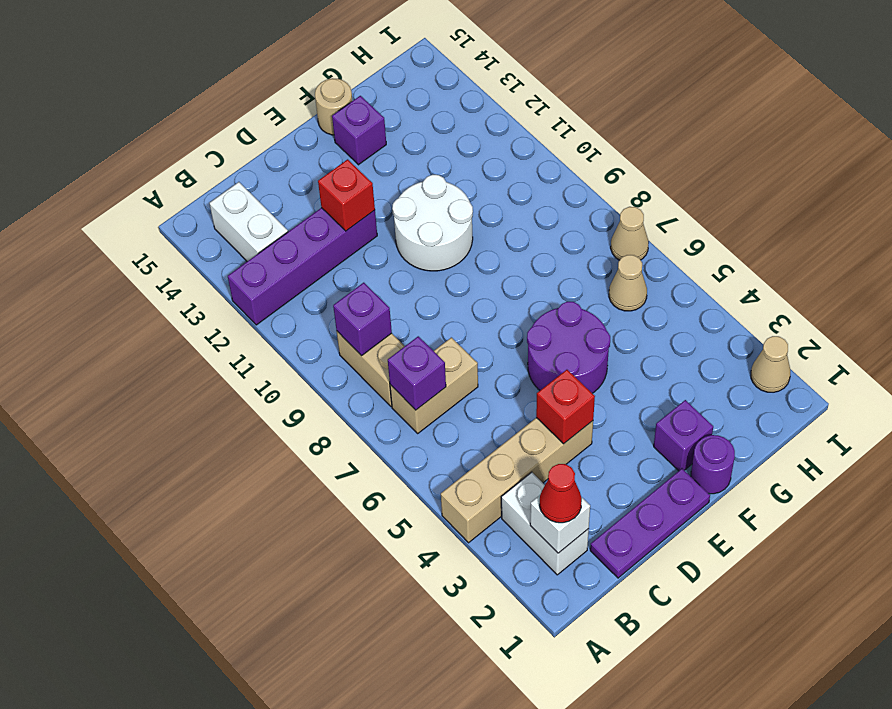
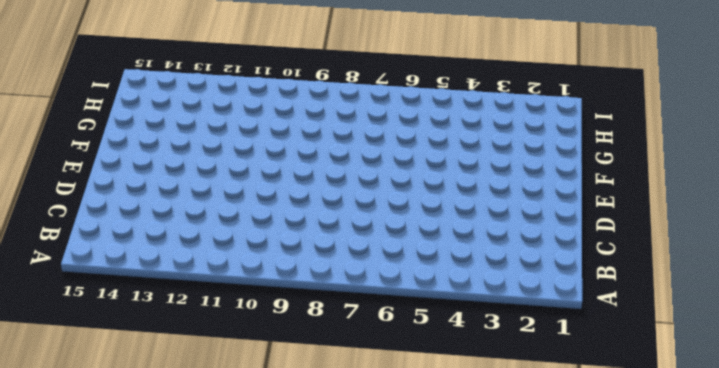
none -> tan 1x4 brick [441,418,593,543]
none -> purple 1x4 brick [228,208,377,325]
none -> white 1x2 brick [501,472,589,575]

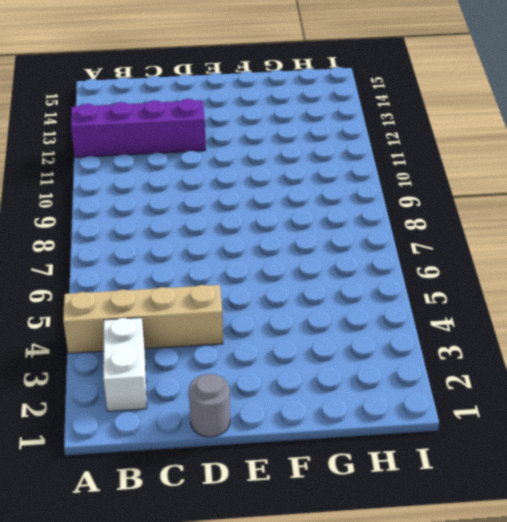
grey 1x1 round brick [189,374,230,437] -> purple 1x3 plate [590,469,710,578]
none -> tan 1x2 brick [390,337,478,433]
none -> tan 1x2 brick [337,331,405,406]
none -> white 1x2 brick [209,182,288,261]

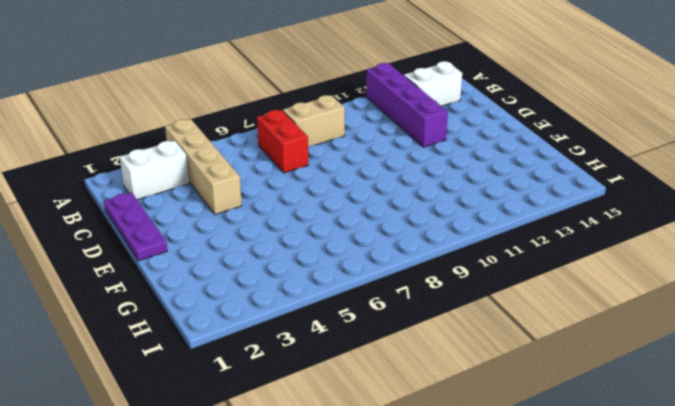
red 1x2 brick [257,110,308,173] -> tan 1x2 brick [390,337,478,433]
none -> purple 2x2 round brick [527,302,610,393]
none -> white 2x2 round brick [392,175,473,271]
none -> purple 1x1 round brick [691,435,735,494]

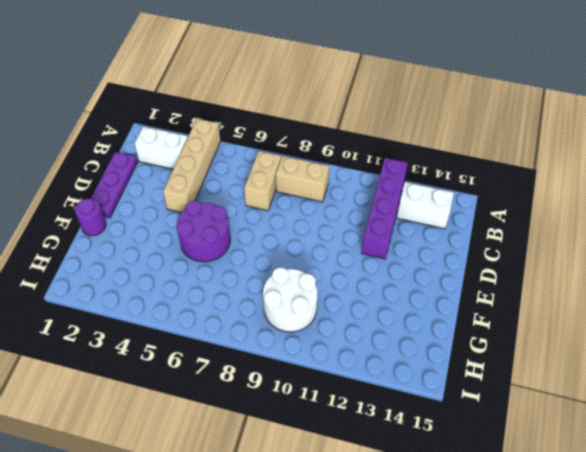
white 2x2 round brick [263,268,318,332] -> white 2x2 round brick moved to [392,175,473,271]
none -> purple 1x1 brick [654,400,713,471]
none -> purple 1x1 brick [332,96,386,165]
none -> tan 1x1 round brick [315,78,353,135]

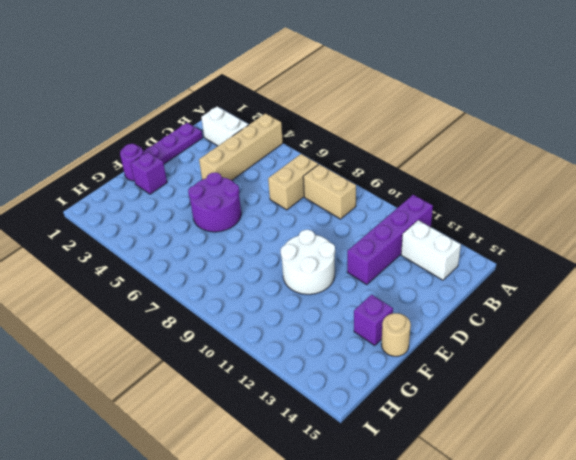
none -> tan 1x1 cone [609,255,647,311]
none -> tan 1x1 cone [751,336,790,392]
none -> tan 1x1 cone [611,207,649,260]

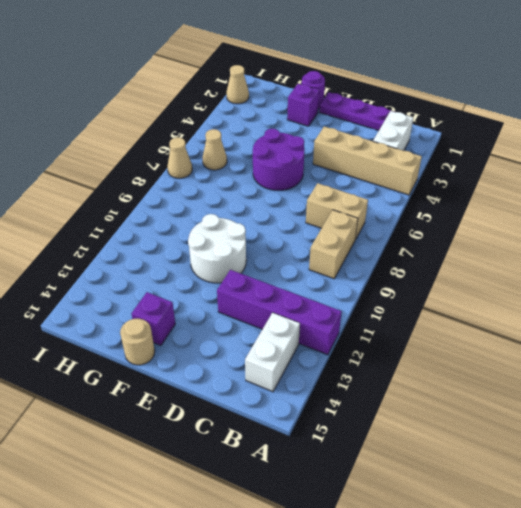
none -> white 1x1 brick [530,495,590,553]
none -> purple 1x1 brick [388,336,446,410]
none -> purple 1x1 brick [333,283,392,356]

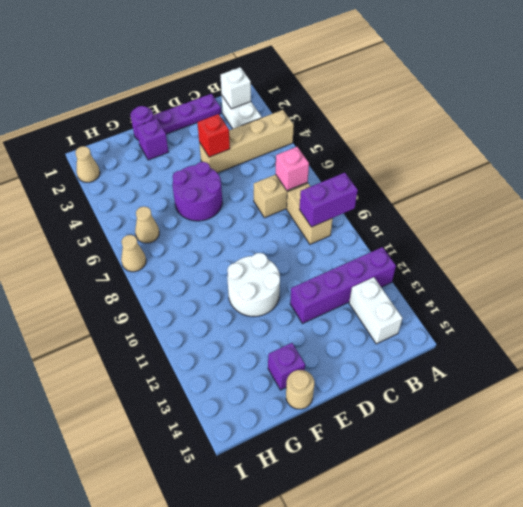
purple 1x2 brick [299,173,358,227] -> purple 1x1 brick [333,283,392,356]
pink 1x1 brick [276,147,309,191] -> purple 1x1 brick [388,336,446,410]
none -> red 1x1 brick [318,159,375,231]
none -> red 1x1 cone [540,464,582,523]

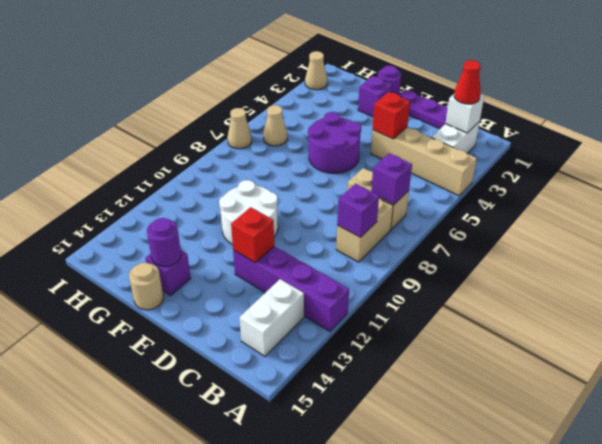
purple 1x1 round brick [147,218,181,266] -> none

